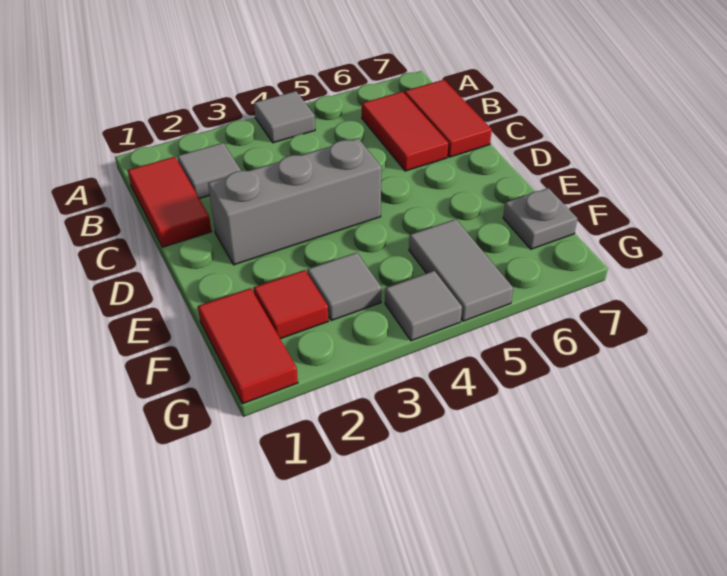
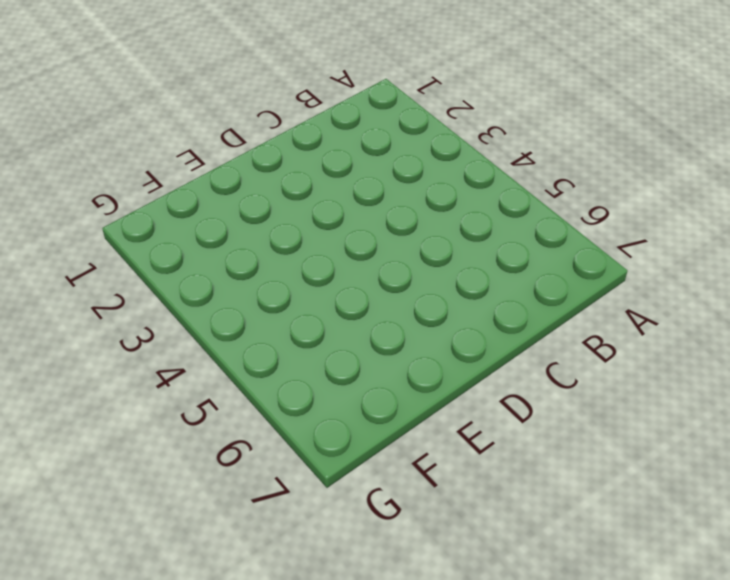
none -> grey 1x1 tile [254,91,315,143]
none -> red 1x2 tile [128,157,212,247]
none -> grey 1x1 tile [178,143,241,199]

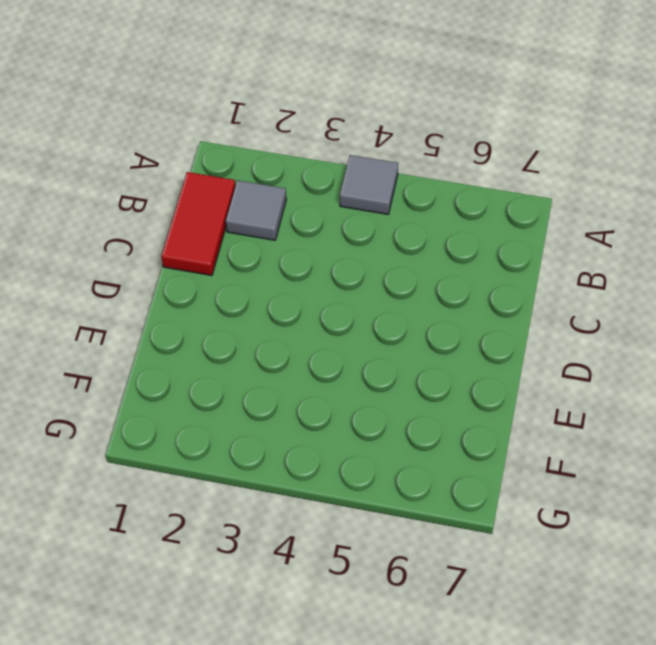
none -> red 1x2 tile [362,92,448,171]
none -> red 1x2 tile [404,80,492,157]
none -> grey 1x3 brick [208,138,381,265]

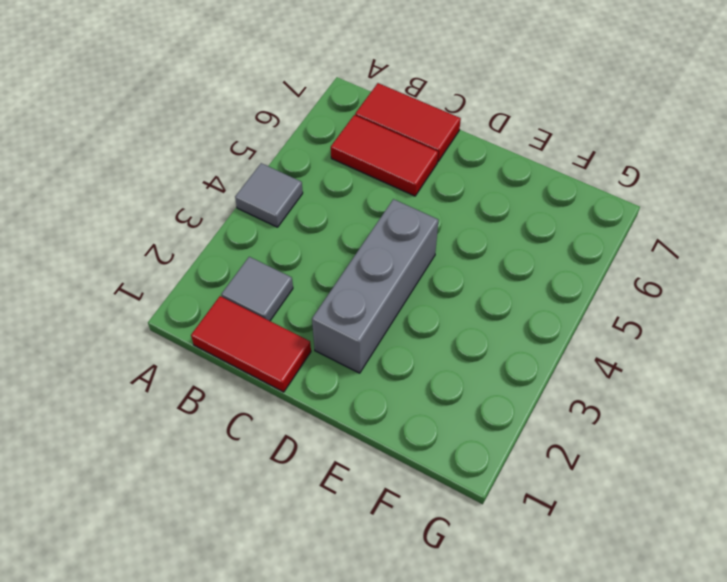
none -> red 1x2 tile [198,288,298,404]
none -> red 1x1 tile [254,270,328,339]
none -> grey 1x1 tile [307,253,381,321]

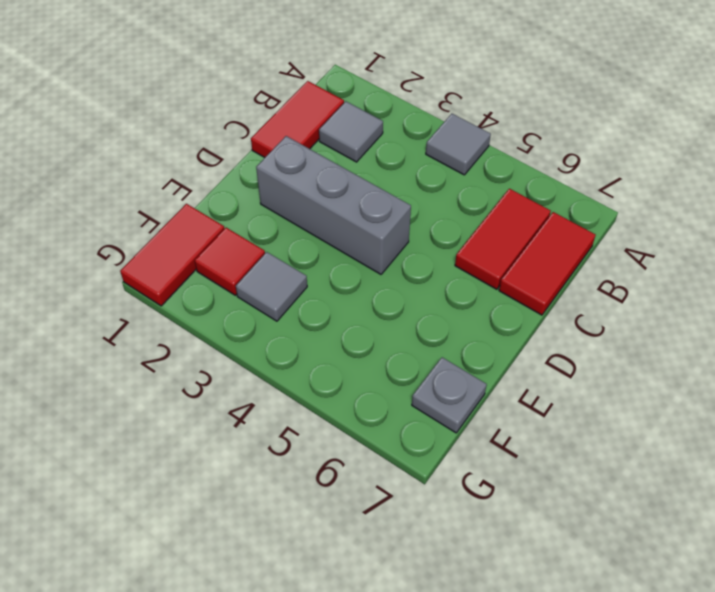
none -> grey 1x2 tile [409,219,513,321]
none -> grey 1x1 tile [385,271,462,341]

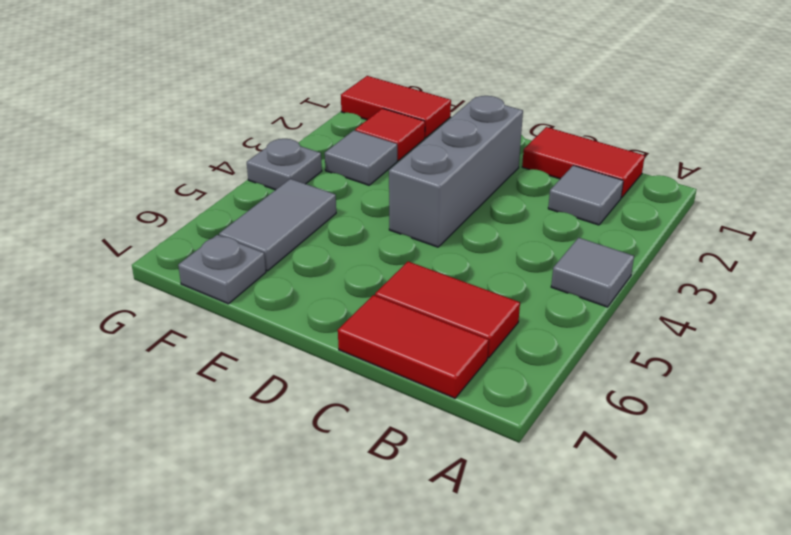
grey 1x2 tile [219,179,336,271] -> grey 1x2 tile turned to [409,219,513,321]
grey 1x1 plate [247,139,322,190] -> grey 1x1 tile [385,271,462,341]

